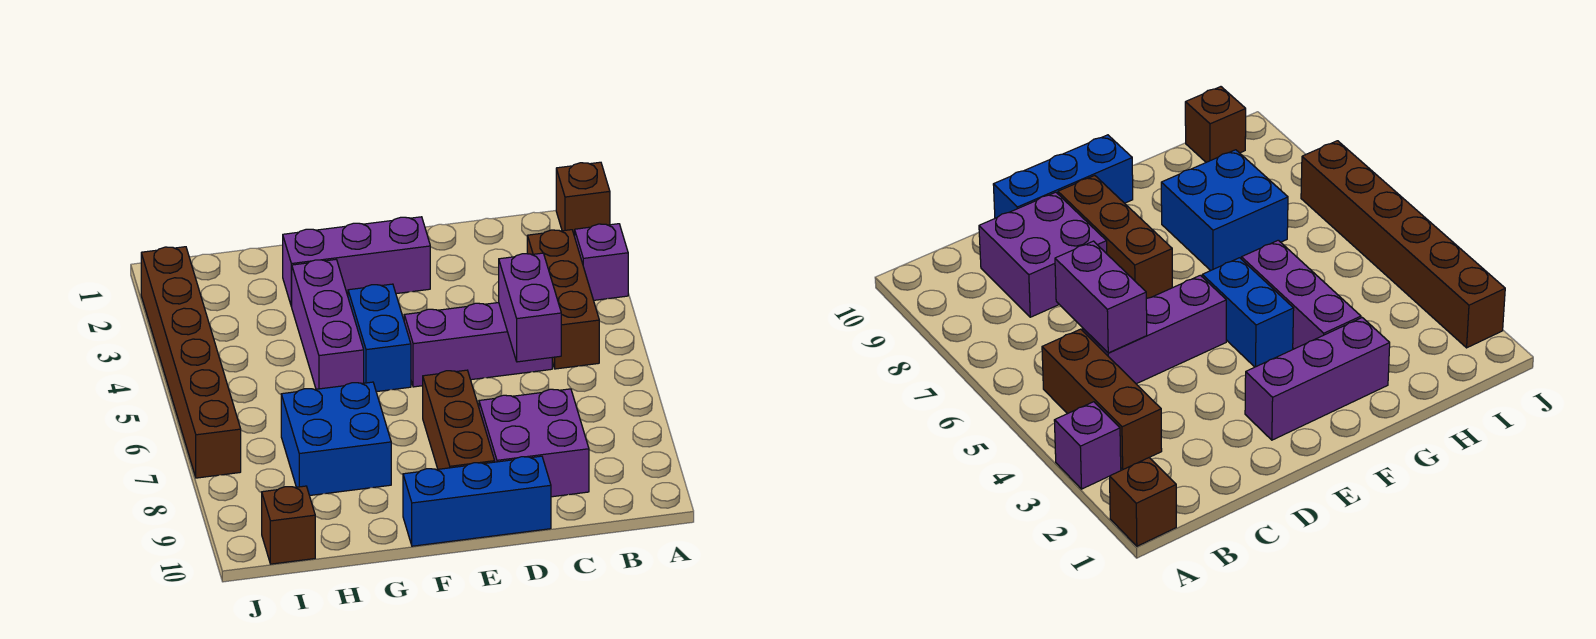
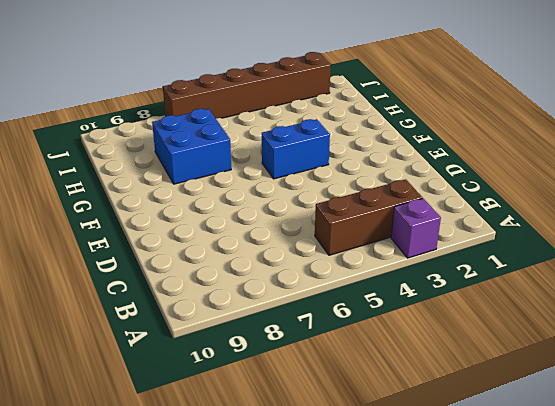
none -> brown 1x1 brick [556,162,610,236]
none -> purple 1x3 brick [404,303,552,387]
none -> purple 2x2 brick [479,389,589,497]

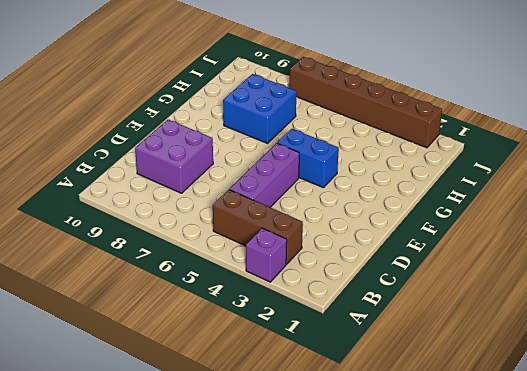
none -> brown 1x1 brick [556,162,610,236]
none -> blue 1x3 brick [403,456,551,546]
none -> purple 1x3 brick [283,217,430,307]

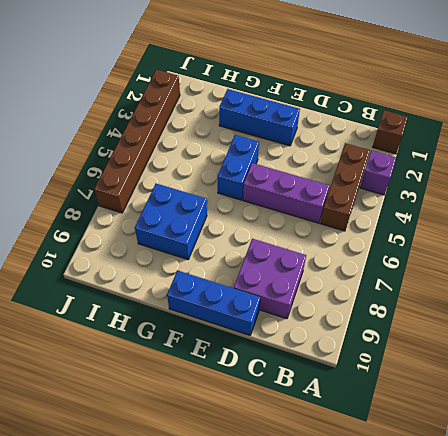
blue 1x3 brick [219,89,300,146] -> purple 1x3 brick [283,217,430,307]
none -> brown 1x3 brick [423,370,495,469]
none -> purple 1x3 brick [292,260,364,389]
none -> brown 1x1 brick [262,486,315,564]

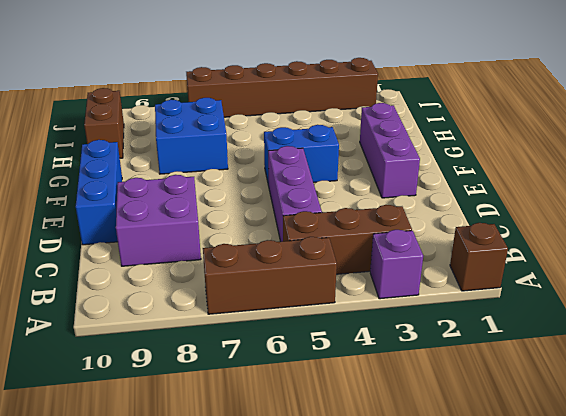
brown 1x3 brick [203,237,337,314] -> brown 1x3 brick moved to [423,370,495,469]
brown 1x2 brick [84,88,124,158] -> brown 1x1 brick [262,486,315,564]
none -> purple 1x3 brick [292,260,364,389]
none -> purple 1x2 brick [499,253,561,362]

